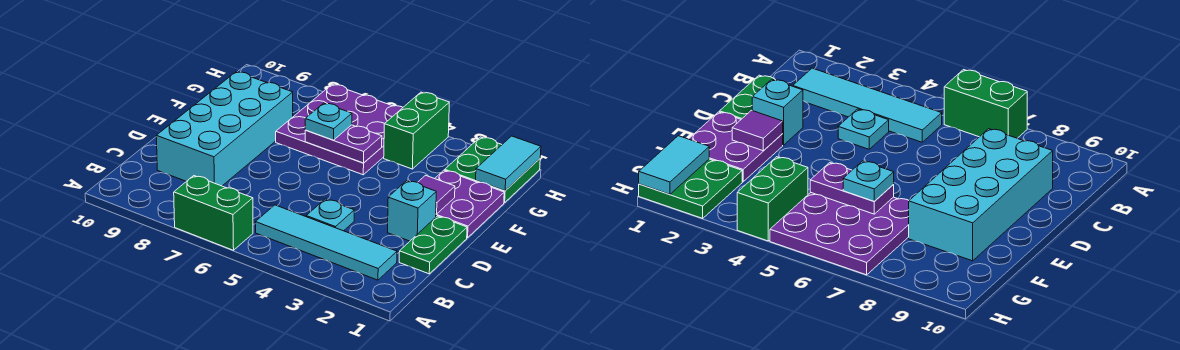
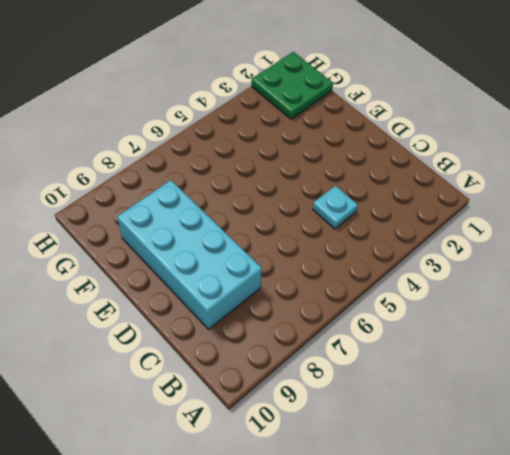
none -> green 1x2 brick [174,176,253,250]
none -> cyan 1x4 tile [256,205,397,280]
none -> green 1x2 plate [399,216,467,274]

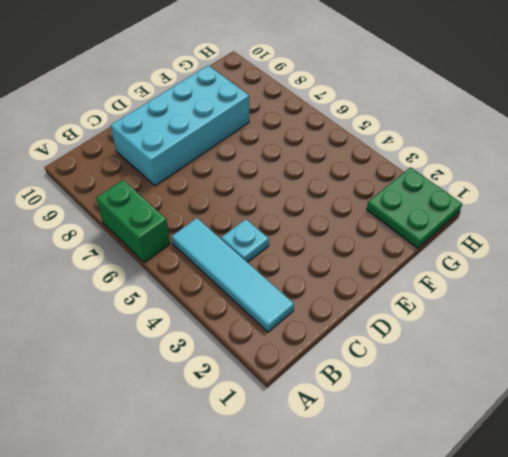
none -> green 1x2 plate [399,216,467,274]
none -> cyan 1x1 brick [388,181,436,241]
none -> purple 2x2 plate [435,170,504,238]

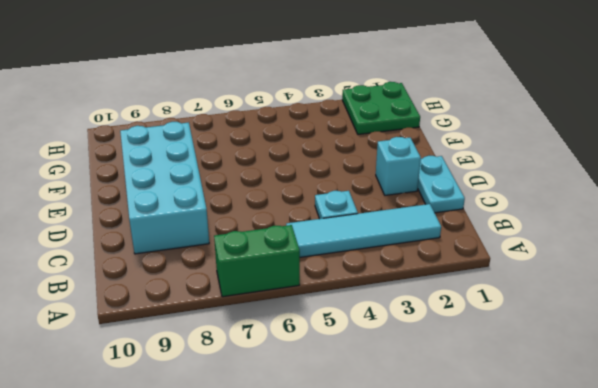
cyan 1x2 plate [418,156,465,213] -> green 1x2 plate [399,216,467,274]
none -> purple 2x2 plate [435,170,504,238]
none -> purple 3x3 plate [276,84,403,175]
none -> green 1x2 brick [384,92,449,169]

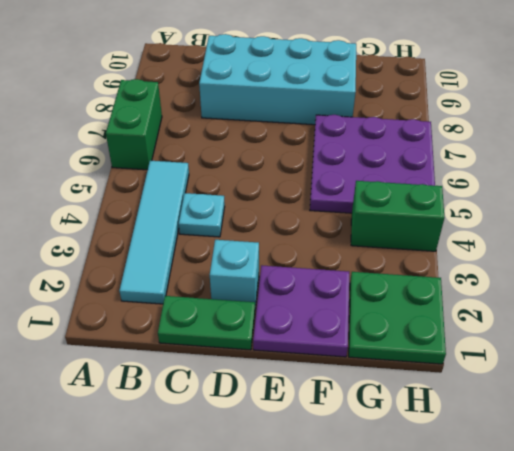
none -> purple 1x1 tile [418,175,455,214]
none -> purple 1x2 plate [305,125,382,163]
none -> cyan 1x2 tile [476,136,541,191]

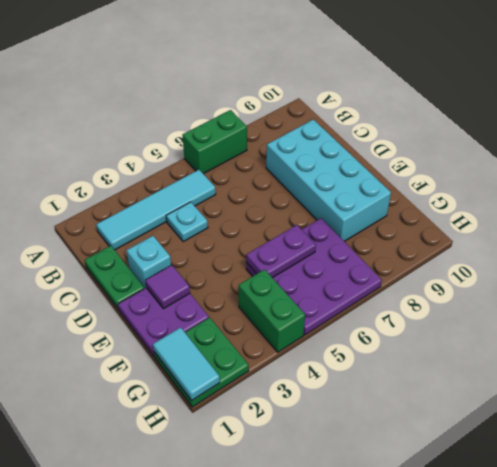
none -> cyan 1x1 plate [305,103,352,140]

